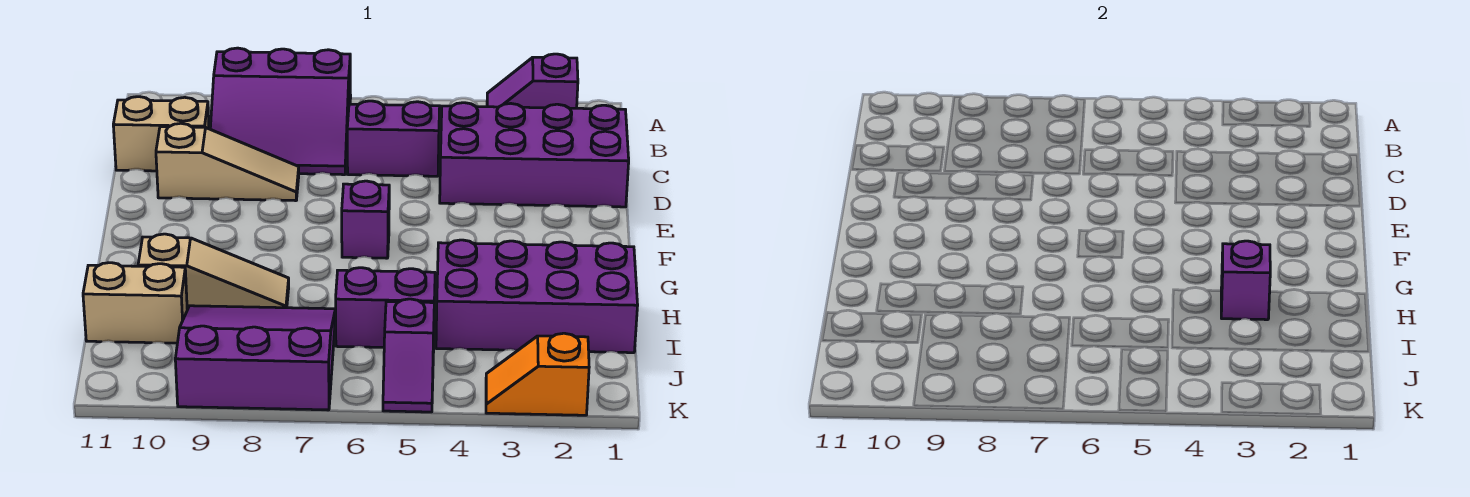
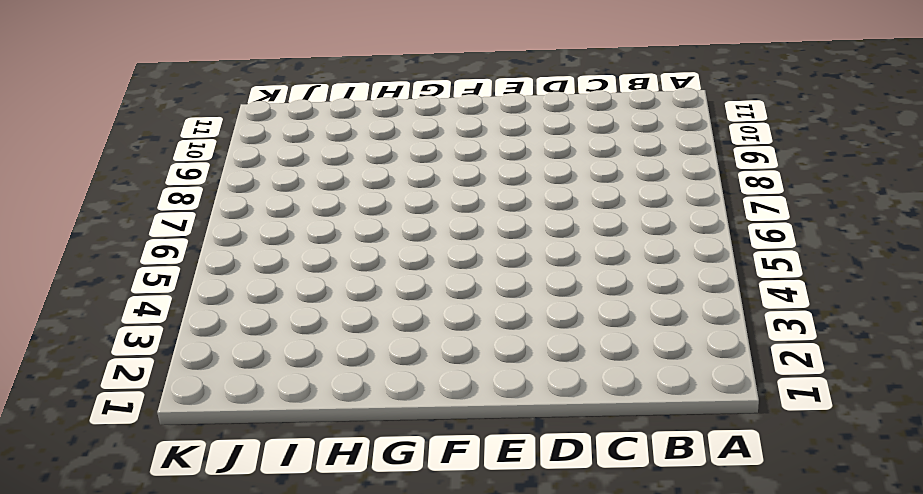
none -> purple 1x2 slope [487,54,578,108]
none -> purple 3x3 slope [210,48,351,175]
none -> purple 2x4 brick [440,103,629,207]

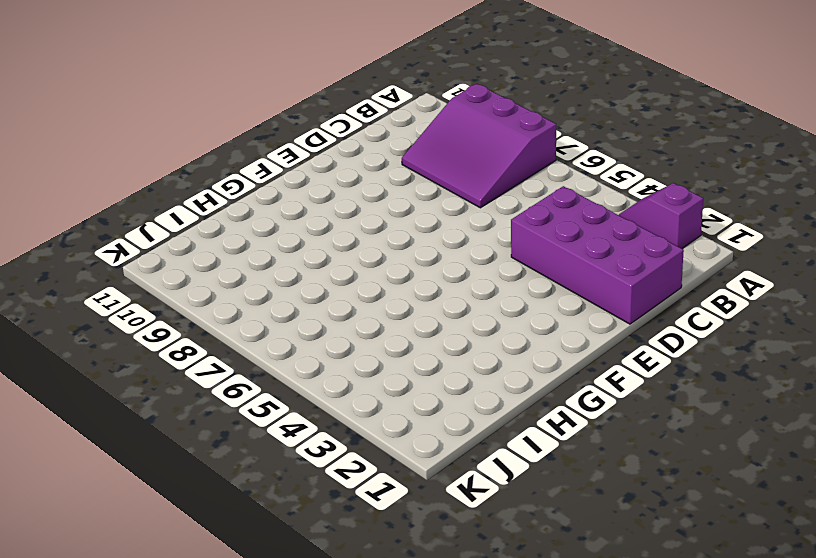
none -> purple 1x2 brick [347,101,440,176]
none -> tan 1x2 brick [113,97,209,171]
none -> tan 1x3 slope [156,123,299,201]

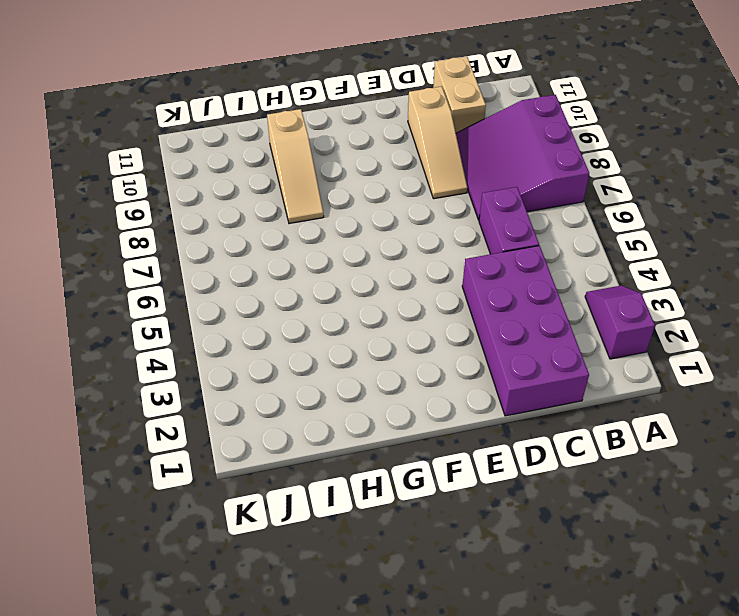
none -> purple 1x1 brick [342,181,389,258]
none -> purple 2x4 brick [436,240,638,353]
none -> purple 1x2 brick [336,268,435,347]

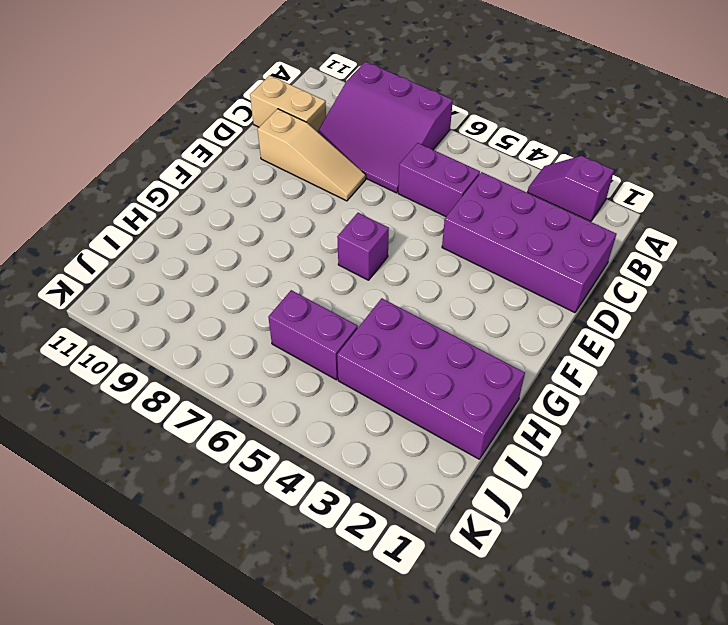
none -> tan 1x3 slope [138,234,289,310]
none -> purple 3x3 slope [175,306,335,410]
none -> tan 1x2 brick [83,263,187,343]

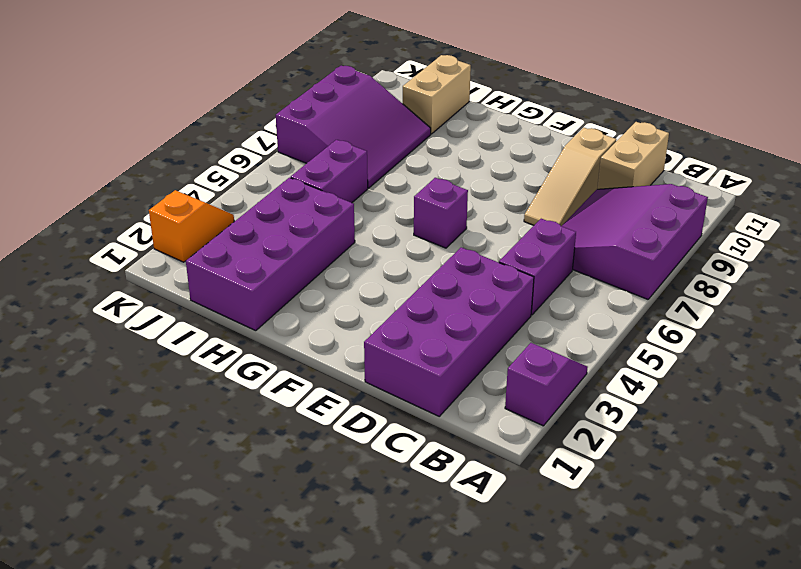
none -> tan 1x3 slope [138,234,289,310]
none -> purple 1x2 slope [383,299,434,412]
none -> purple 1x1 brick [1221,241,1270,320]

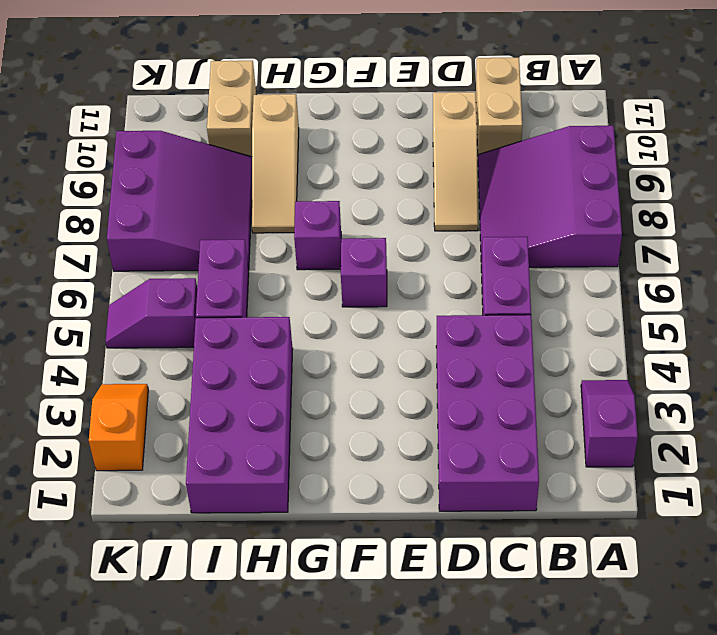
purple 1x1 brick [294,201,341,270] -> purple 1x1 brick moved to [1221,241,1270,320]

